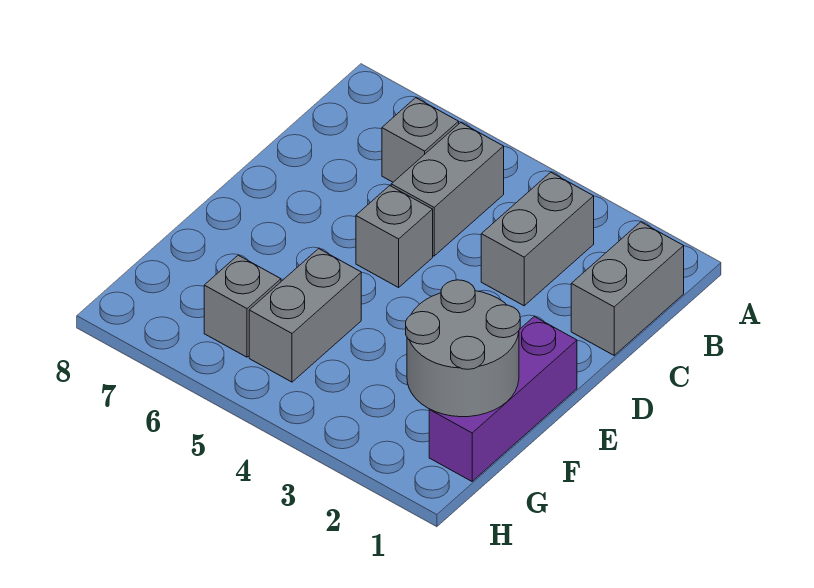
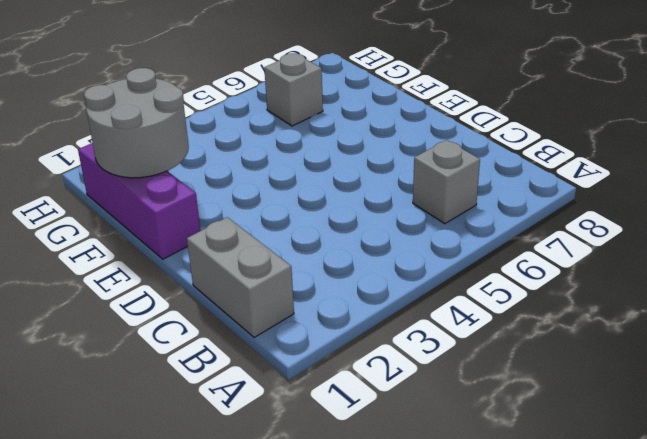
none -> grey 1x2 brick [481,172,594,306]
none -> grey 1x2 brick [391,123,504,256]

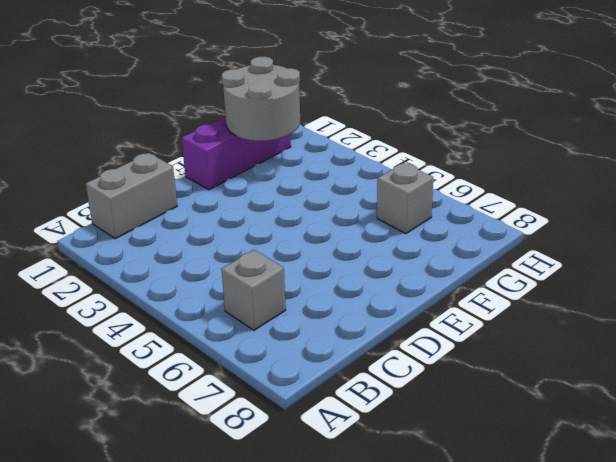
none -> grey 1x2 brick [481,172,594,306]
none -> grey 1x2 brick [391,123,504,256]

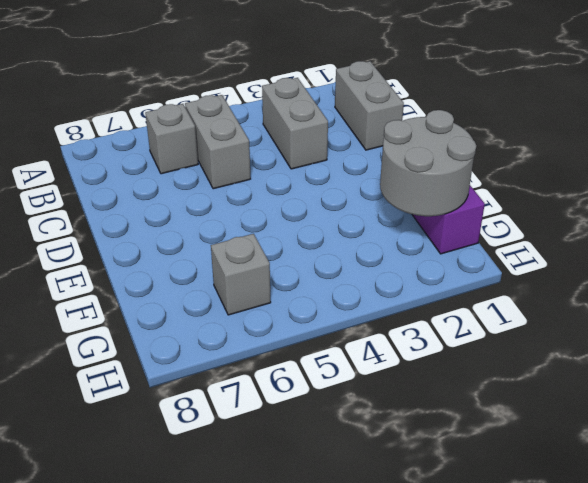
none -> grey 1x1 brick [356,186,433,287]
none -> grey 1x2 brick [249,249,361,382]

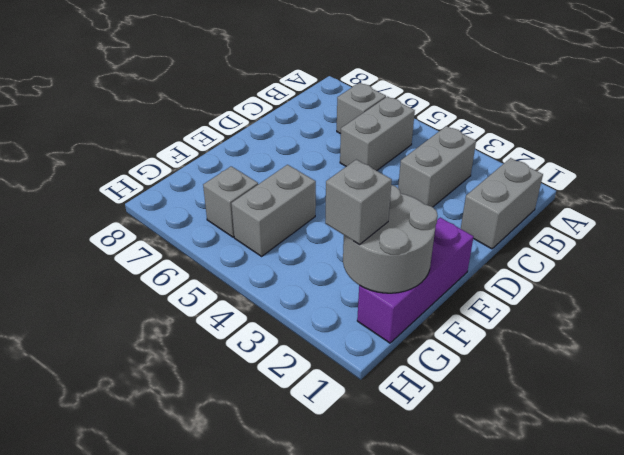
grey 1x1 brick [325,160,392,245] -> grey 1x1 brick moved to [356,186,433,287]

